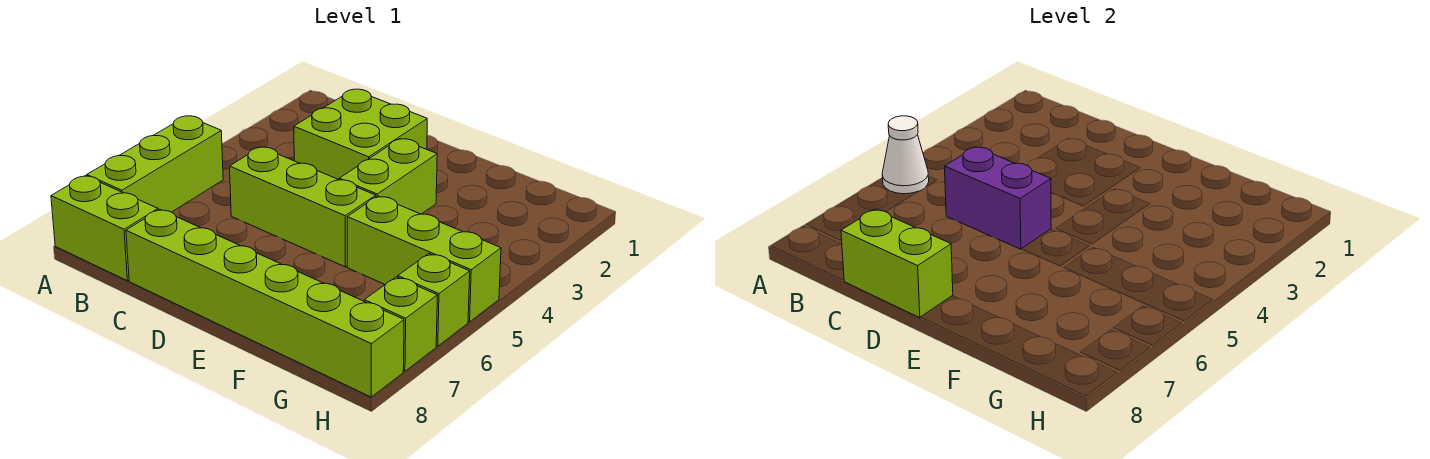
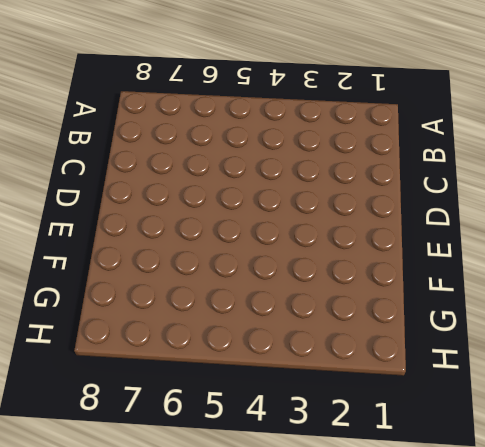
none -> lime 1x3 brick [87,116,223,212]
none -> lime 1x2 brick [51,176,158,281]
none -> lime 2x2 brick [294,89,427,180]

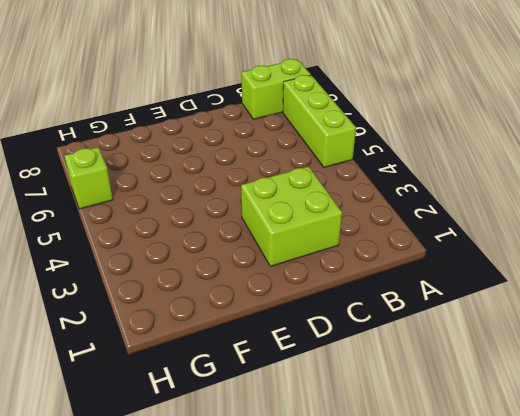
none -> lime 1x3 brick [230,147,376,267]
none -> lime 1x6 brick [126,209,404,397]
none -> lime 1x2 brick [339,139,437,214]

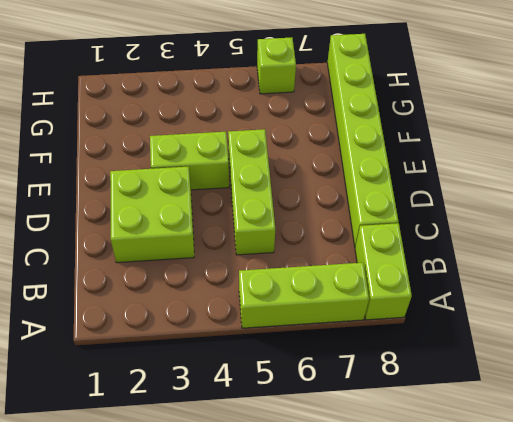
none -> lime 1x3 brick [347,196,501,322]
none -> lime 1x1 brick [364,277,437,371]
none -> white 1x1 cone [882,116,929,194]

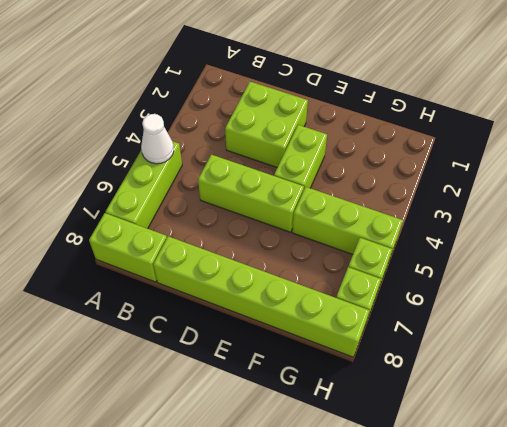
none -> purple 1x2 brick [945,147,1051,249]
none -> lime 1x2 brick [841,209,953,318]

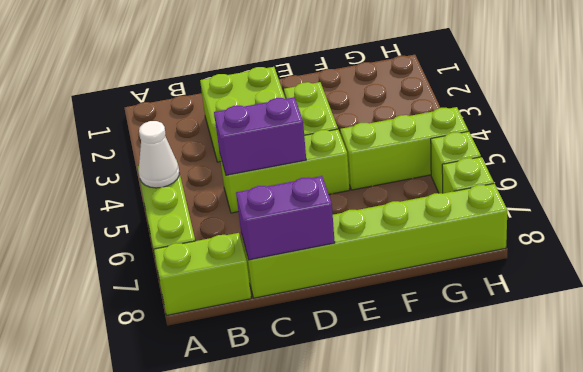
purple 1x2 brick [236,176,335,260] -> lime 1x2 brick [841,209,953,318]

